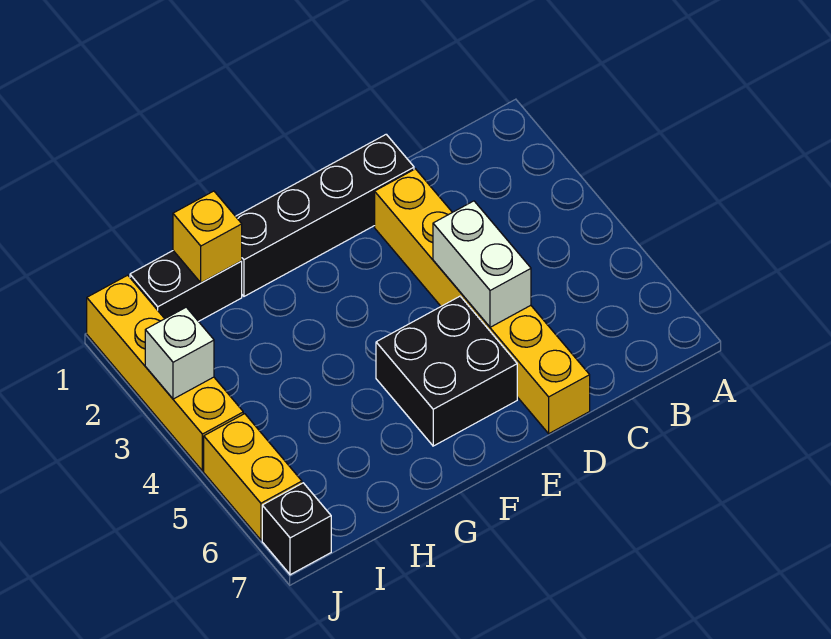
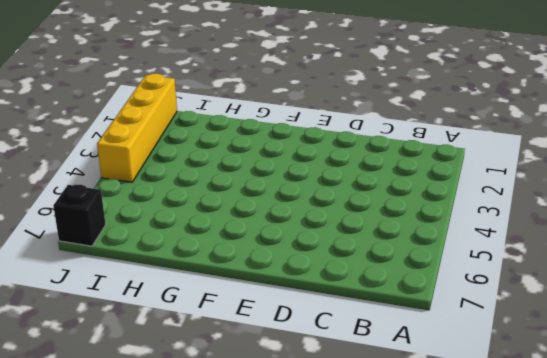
none -> black 1x4 brick [236,134,414,296]
none -> yellow 1x6 brick [375,169,590,433]

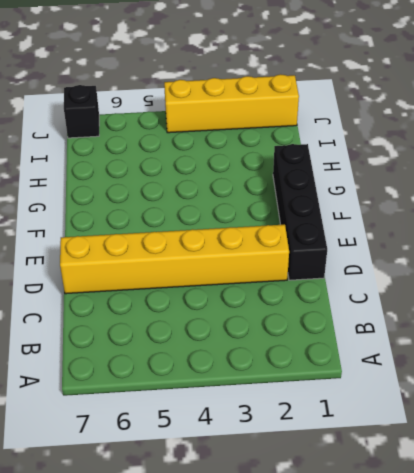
none -> black 2x2 brick [376,296,517,446]
none -> black 1x2 brick [130,251,242,321]

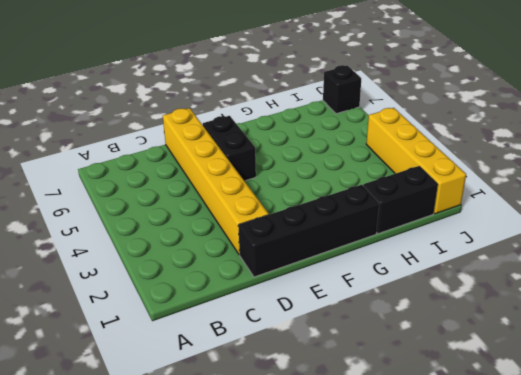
black 1x2 brick [203,116,256,181] -> black 2x2 brick [376,296,517,446]
none -> yellow 1x2 brick [204,414,302,540]
none -> white 1x2 brick [433,201,531,327]

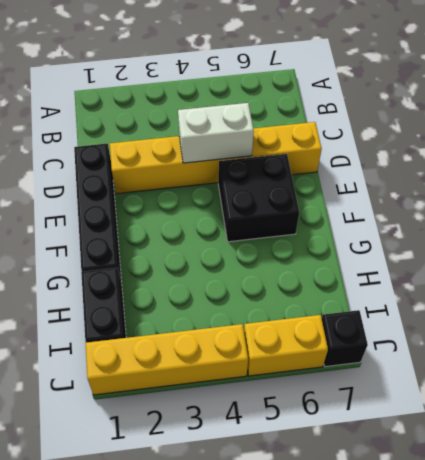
none -> yellow 1x1 brick [173,191,242,283]
none -> white 1x1 brick [145,307,214,399]

